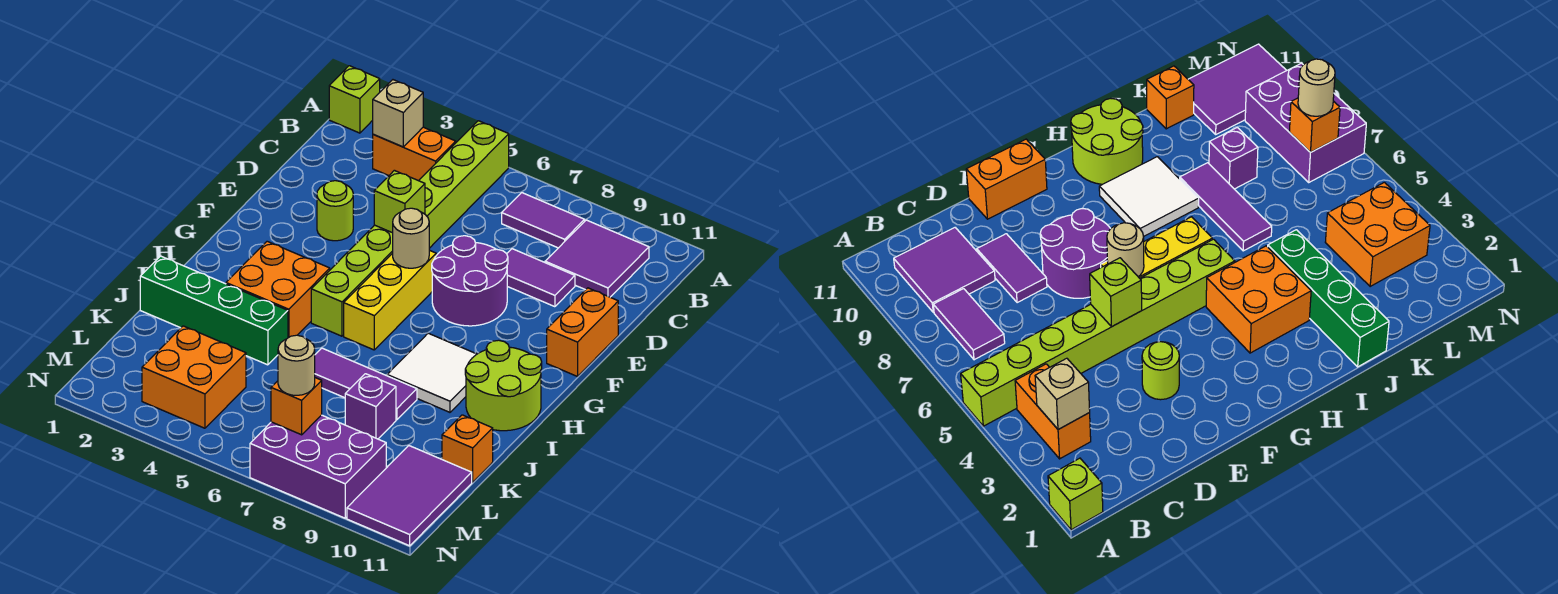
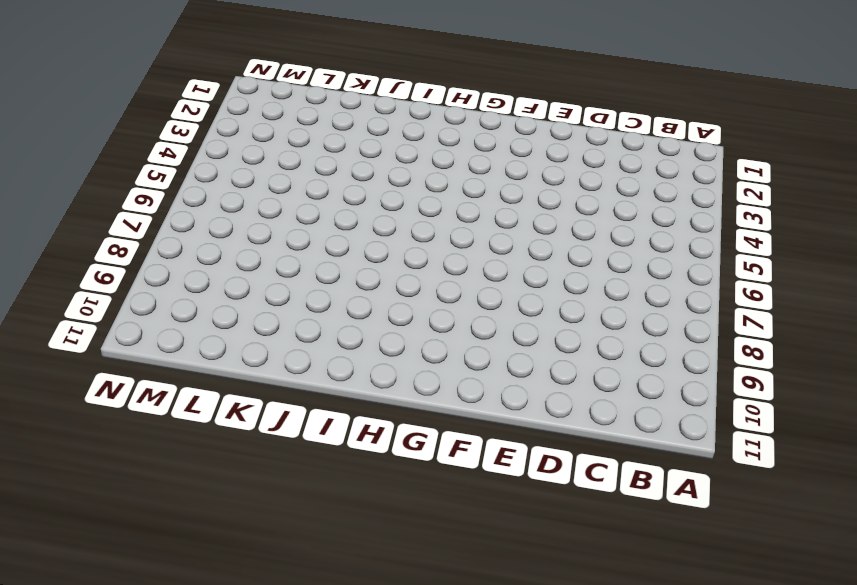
none -> lime 1x1 brick [329,66,380,133]
none -> lime 1x8 brick [311,121,509,336]
none -> orange 1x2 brick [373,127,456,181]

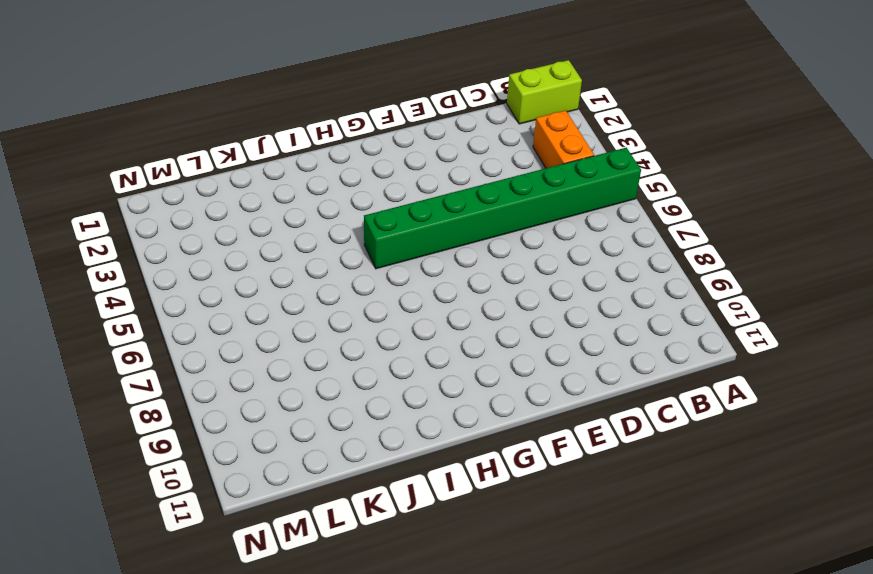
lime 1x2 brick [507,60,582,124] -> lime 1x1 brick [329,66,380,133]
green 1x8 brick [364,148,641,269] -> lime 1x8 brick [311,121,509,336]
none -> purple 1x2 tile [502,193,585,248]
none -> purple 2x2 tile [545,220,649,297]
none -> purple 1x2 tile [507,249,575,307]

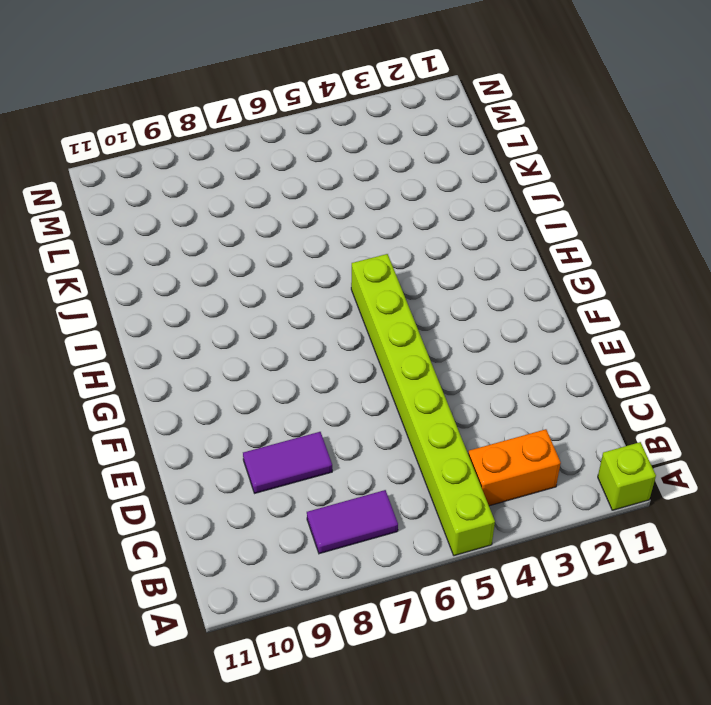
none -> purple 2x2 tile [545,220,649,297]
none -> lime 1x1 round brick [317,181,353,241]
none -> purple 2x2 round brick [432,236,508,326]

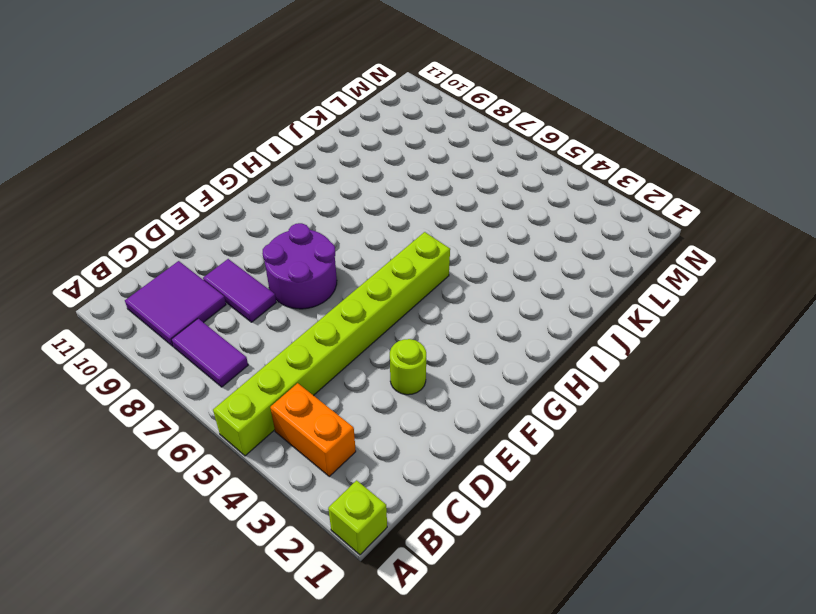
none -> orange 1x2 brick [547,288,618,377]
none -> yellow 1x3 brick [344,250,436,350]
none -> orange 2x2 brick [226,241,330,338]

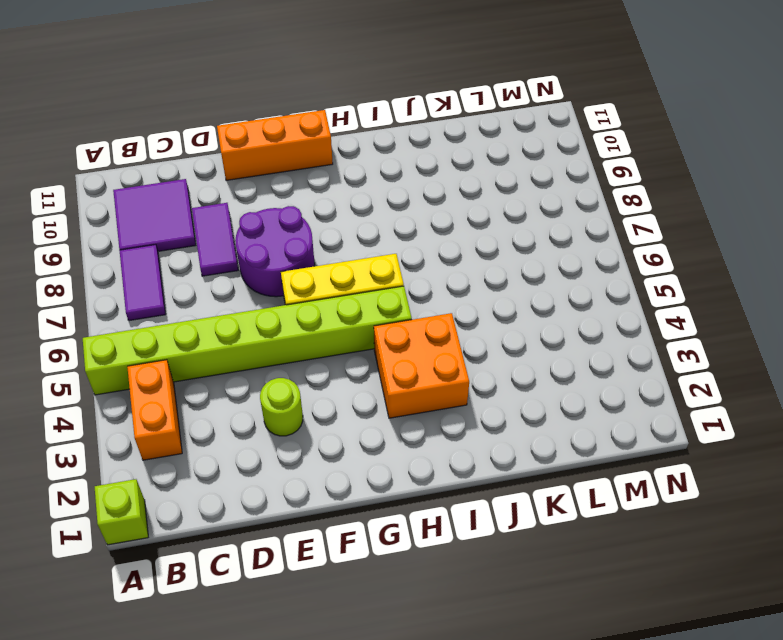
orange 1x3 brick [217,110,333,180] -> orange 1x2 brick [547,288,618,377]
none -> white 2x2 tile [387,333,477,412]
none -> lime 2x2 round brick [465,340,542,431]
none -> green 1x4 brick [140,256,288,365]

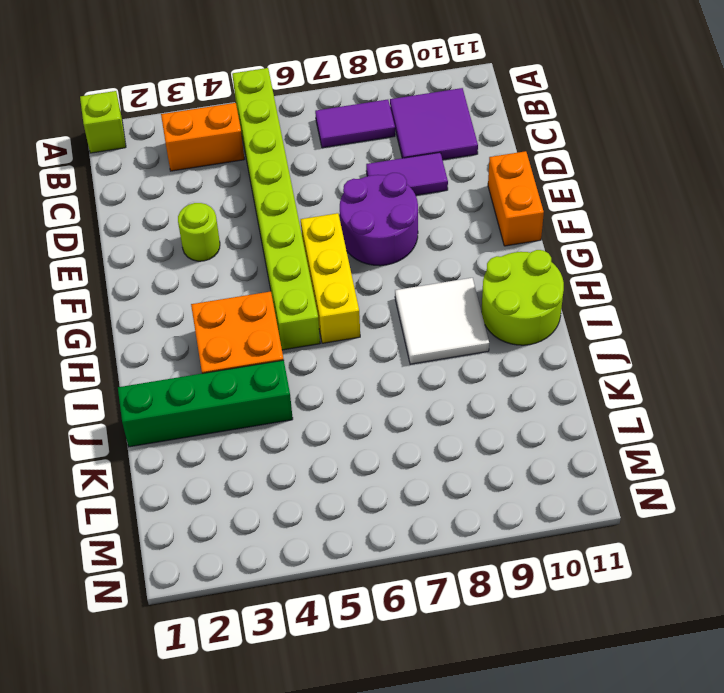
none -> purple 1x3 tile [315,348,417,420]
none -> purple 1x1 brick [345,374,396,439]
none -> orange 1x1 brick [442,415,493,482]

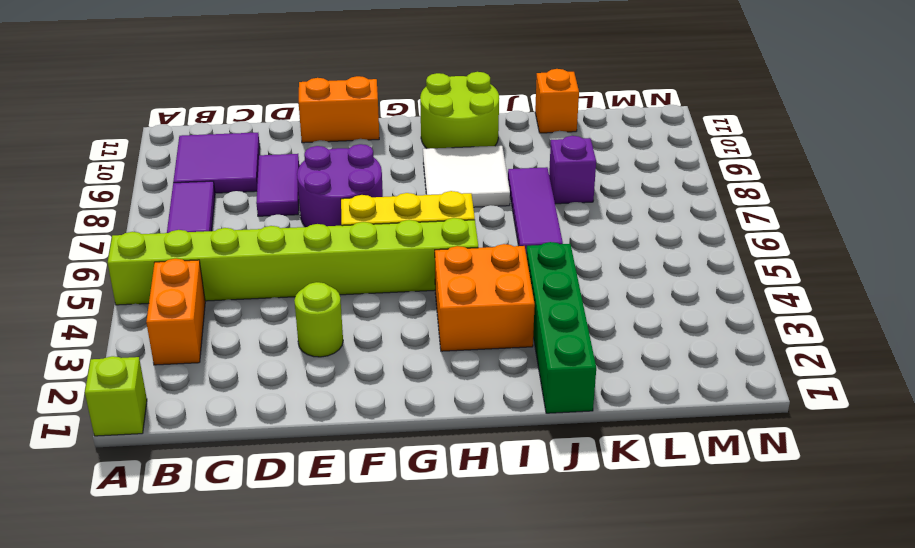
none -> orange 2x2 brick [142,326,246,428]
none -> purple 2x3 tile [347,446,472,546]
none -> purple 2x3 brick [250,415,386,518]

